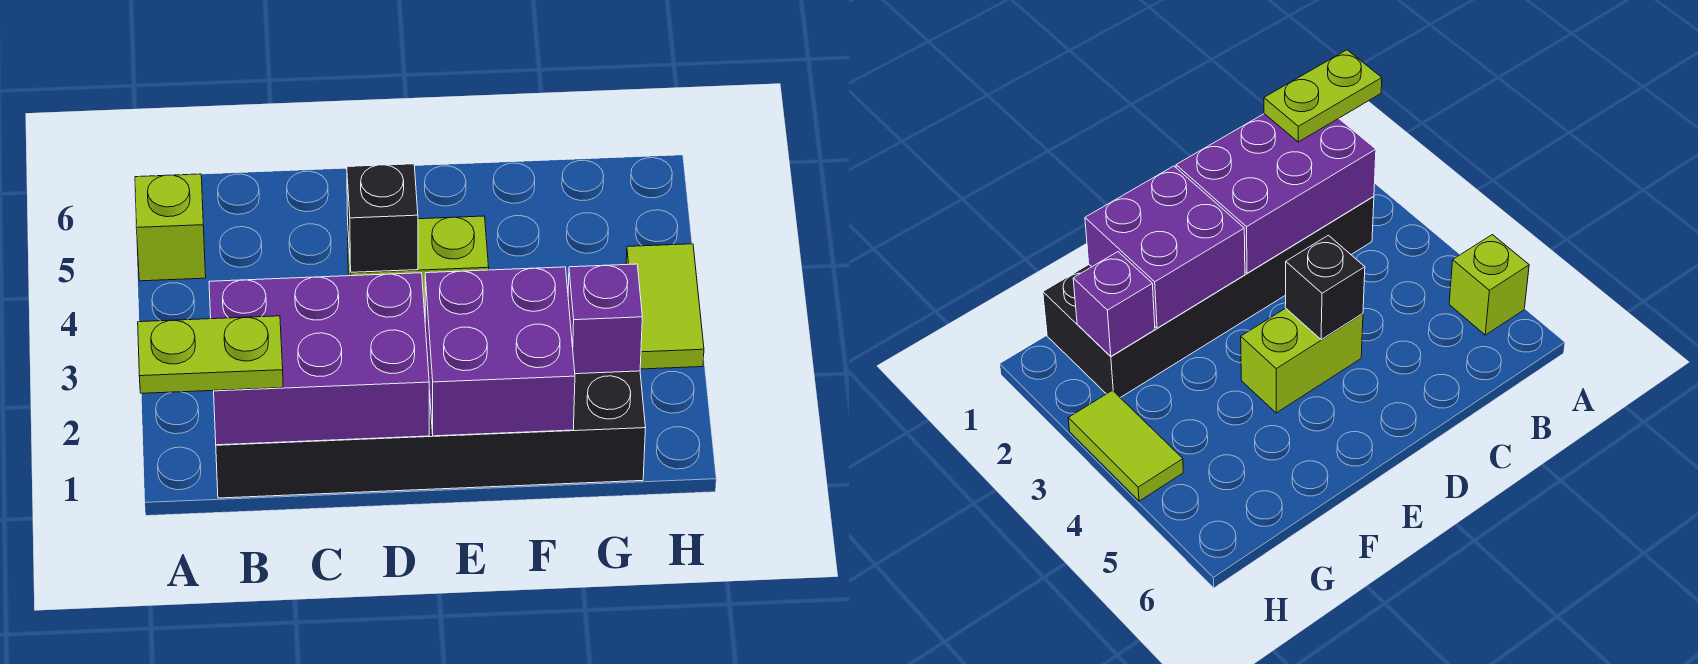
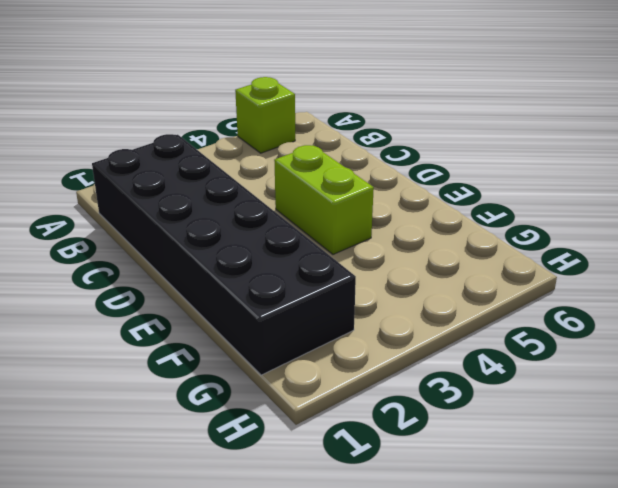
none -> lime 1x2 tile [626,244,704,369]
none -> purple 2x3 brick [209,273,429,445]

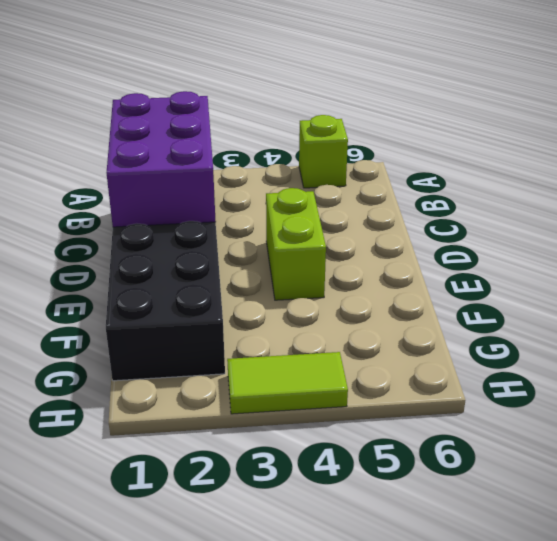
none -> black 1x1 brick [347,164,418,272]
none -> purple 2x2 brick [425,267,575,436]

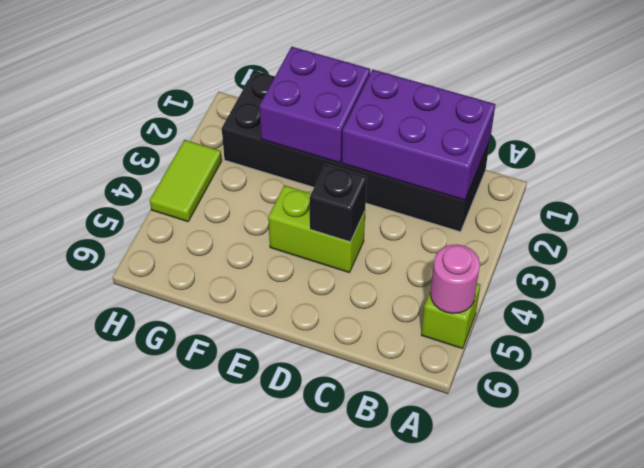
pink 1x1 round brick [430,244,480,314] -> none
none -> purple 1x1 brick [568,264,642,374]
none -> lime 1x2 plate [138,316,283,393]

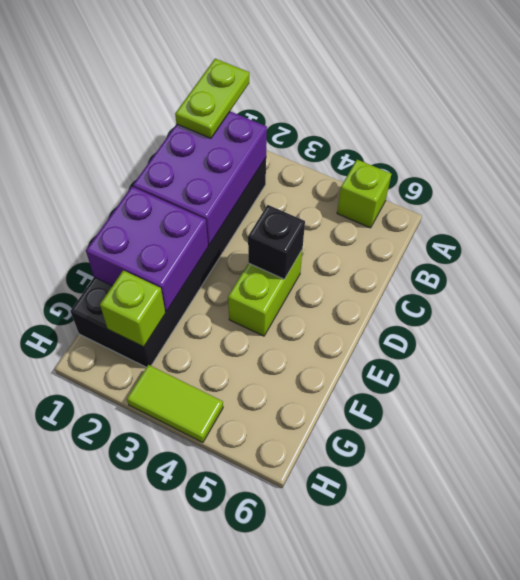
lime 1x1 brick [100,270,166,347] -> purple 1x1 brick [568,264,642,374]

